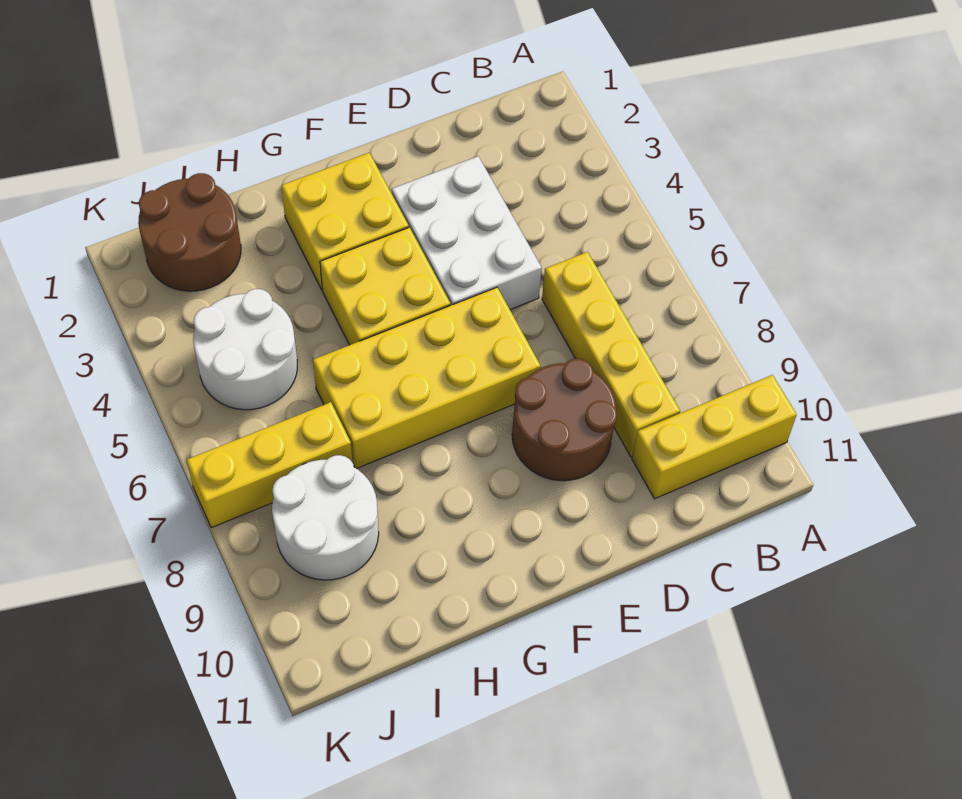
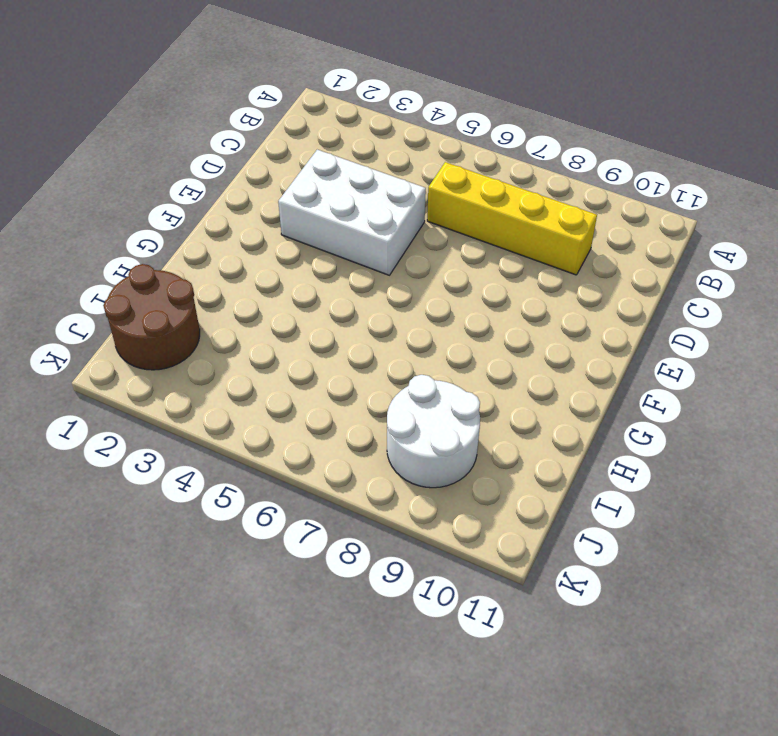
none -> yellow 1x3 brick [632,375,797,499]
none -> brown 2x2 round brick [512,359,617,481]

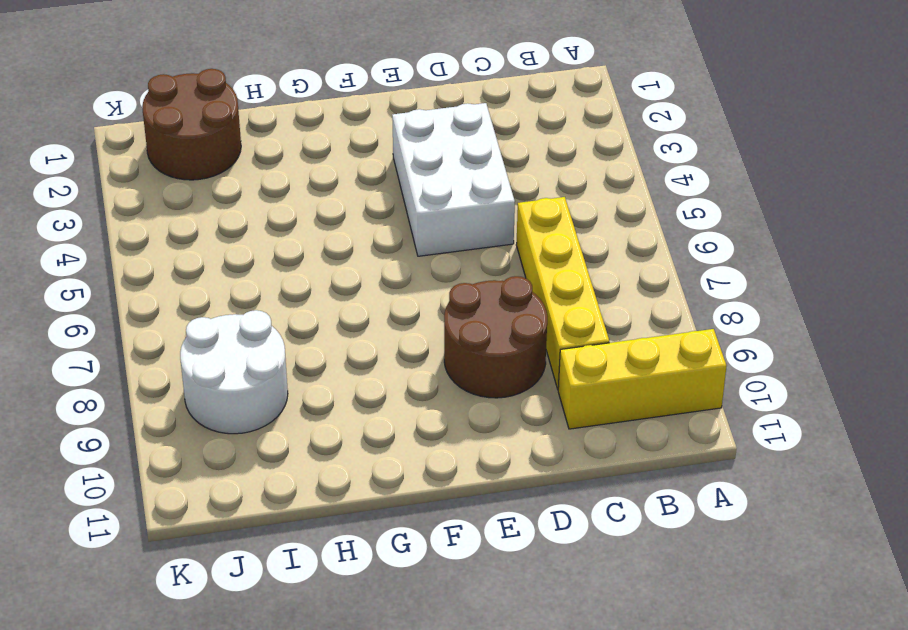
none -> yellow 2x4 brick [313,287,541,469]
none -> yellow 2x2 brick [281,153,409,290]

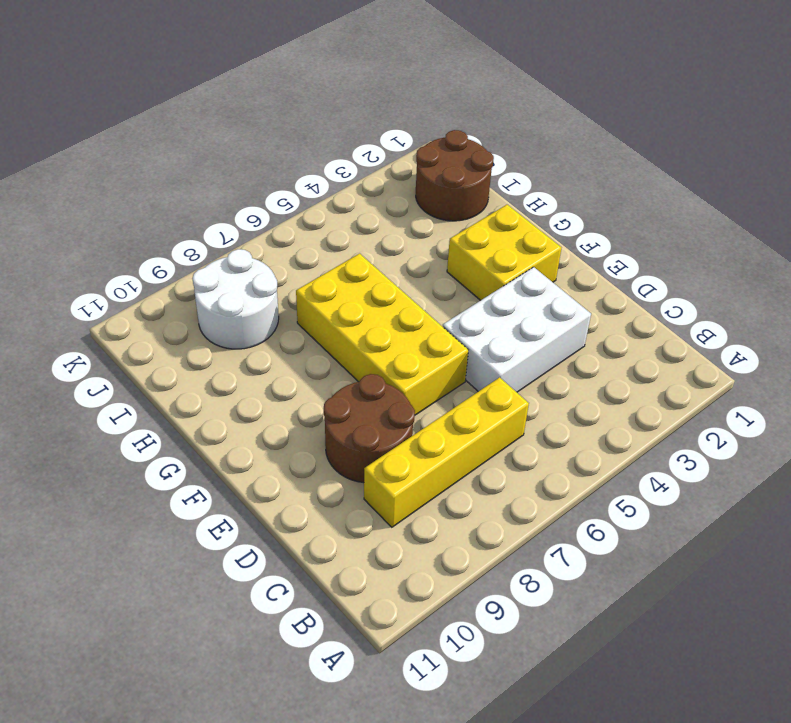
none -> yellow 1x3 brick [632,375,797,499]
none -> yellow 2x2 brick [320,227,450,345]

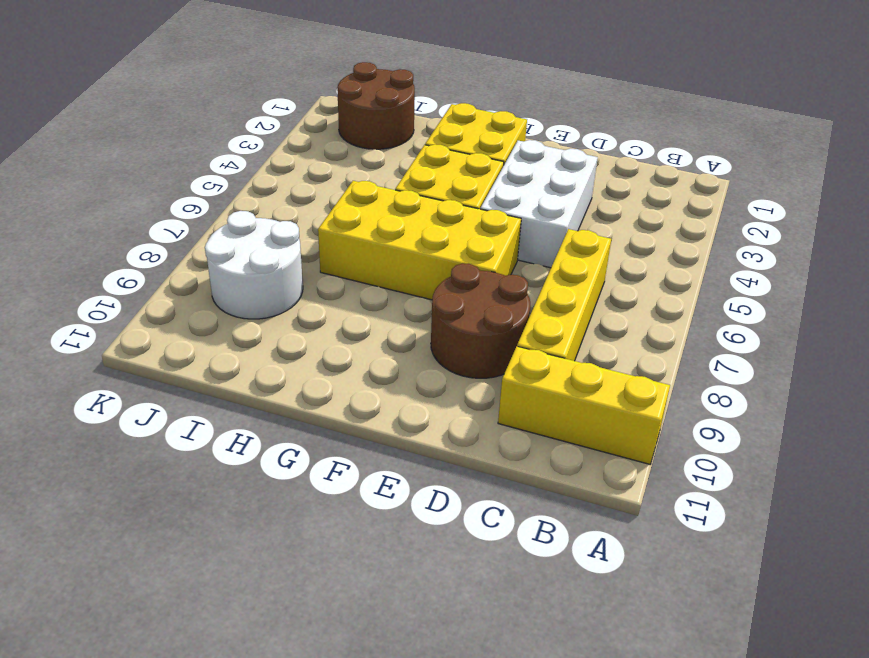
none -> white 2x2 round brick [193,289,297,410]
none -> yellow 1x3 brick [187,402,352,528]

